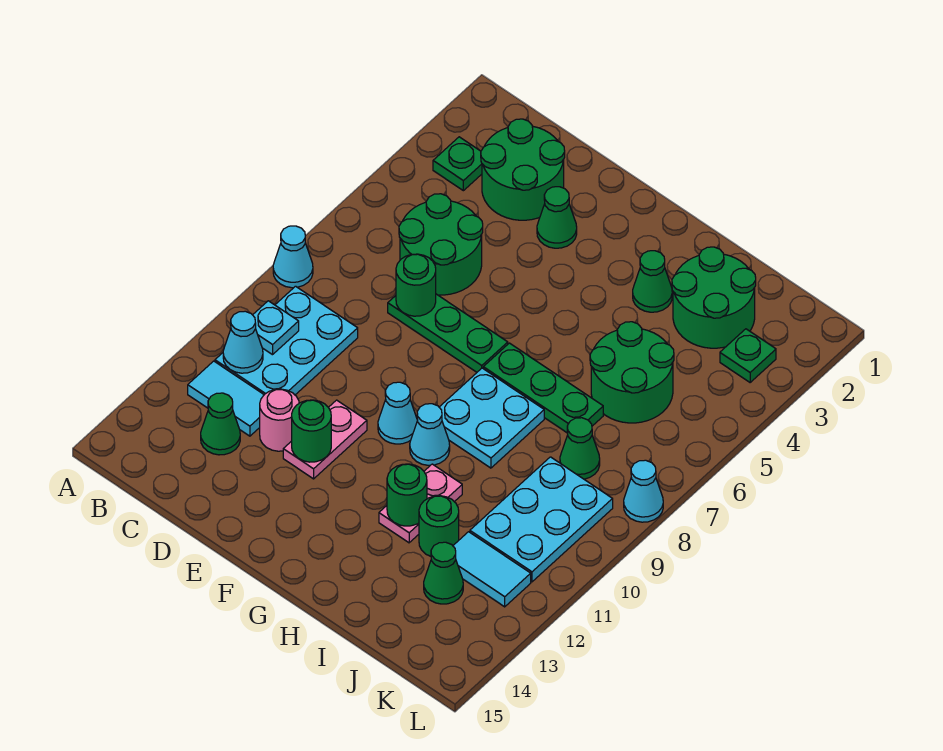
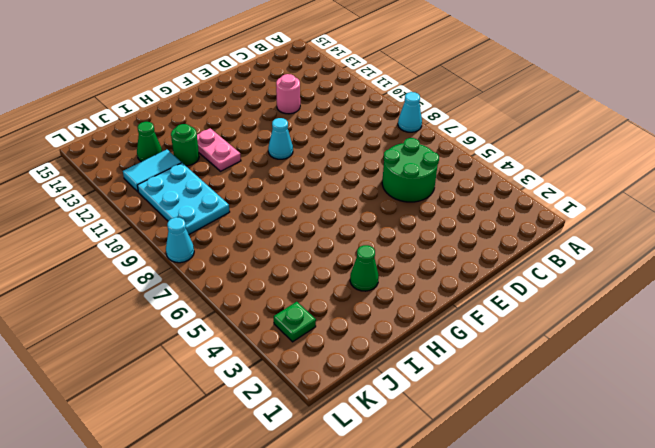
none -> green 1x1 plate [433,137,482,191]
none -> cyan 2x3 plate [215,286,358,395]
none -> cyan 1x2 tile [188,361,264,436]
none -> green 2x2 round brick [481,119,565,220]

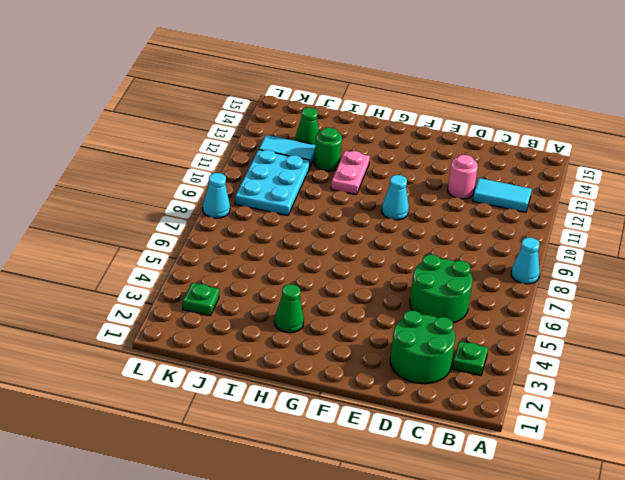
none -> cyan 2x3 plate [215,286,358,395]
none -> green 1x1 cone [201,393,240,455]
none -> green 1x3 plate [388,294,508,372]
none -> green 1x1 cone [537,187,577,248]

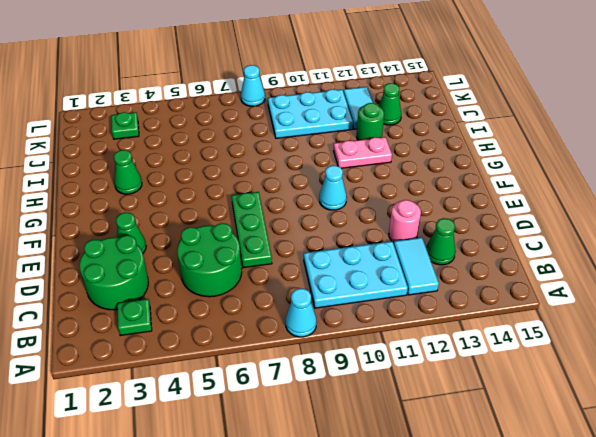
none -> pink 1x2 plate [283,400,367,479]
none -> green 1x3 plate [483,343,603,433]
none -> cyan 2x2 plate [439,368,544,468]
none -> cyan 1x1 cone [410,404,450,465]

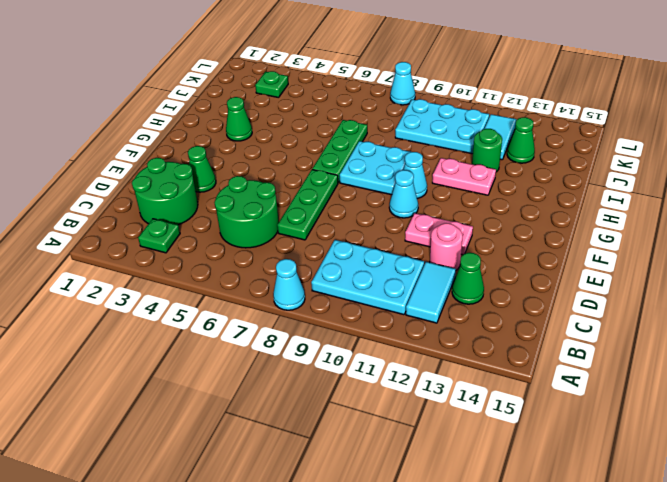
none -> green 2x2 round brick [672,247,756,348]
none -> green 2x2 round brick [590,322,674,423]
none -> green 1x1 cone [560,418,600,479]
none -> cyan 1x1 plate [253,301,299,355]

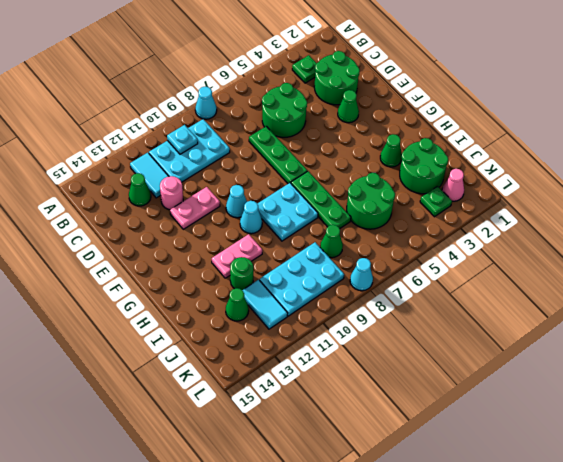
pink 1x1 cone [442,169,464,201] -> none
none -> cyan 1x1 cone [223,311,263,373]
none -> green 1x1 round brick [396,254,436,316]
none -> green 1x1 round brick [292,400,331,462]
none -> green 1x1 round brick [387,464,427,526]

